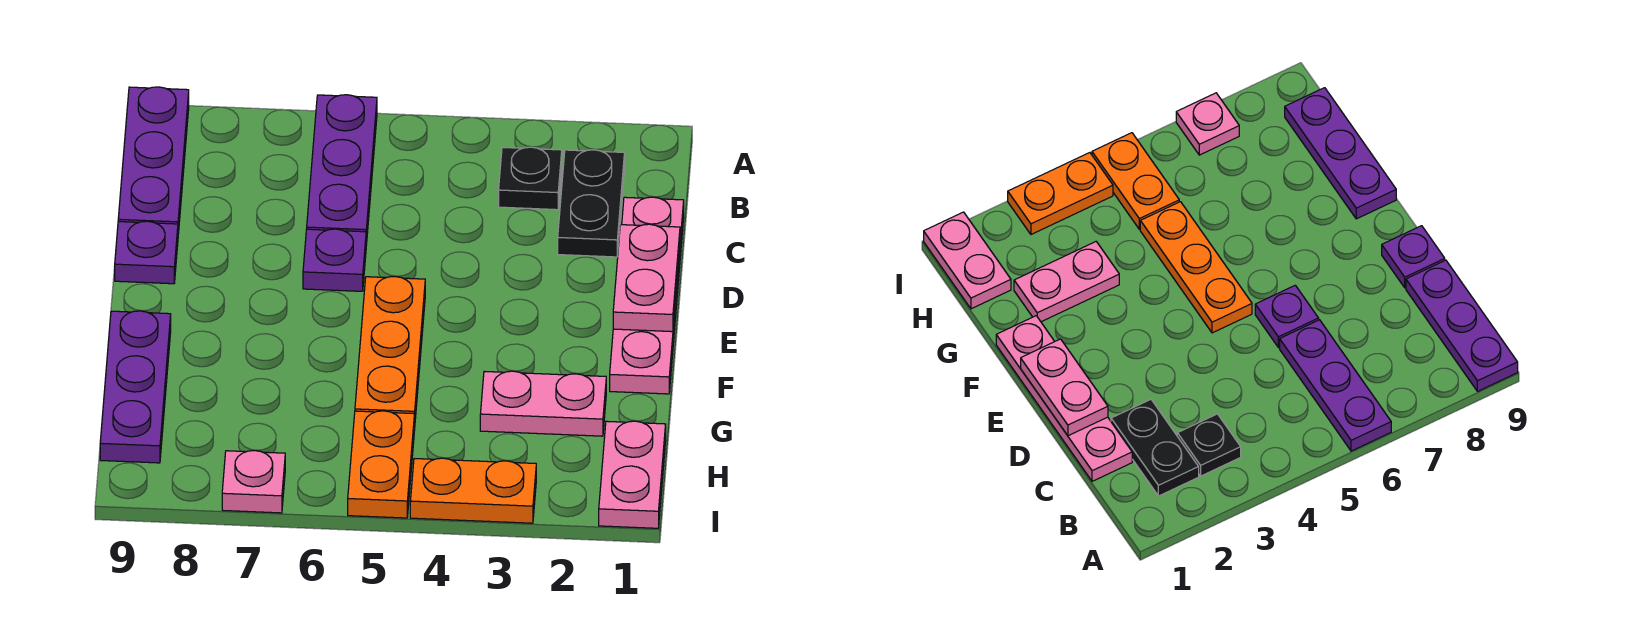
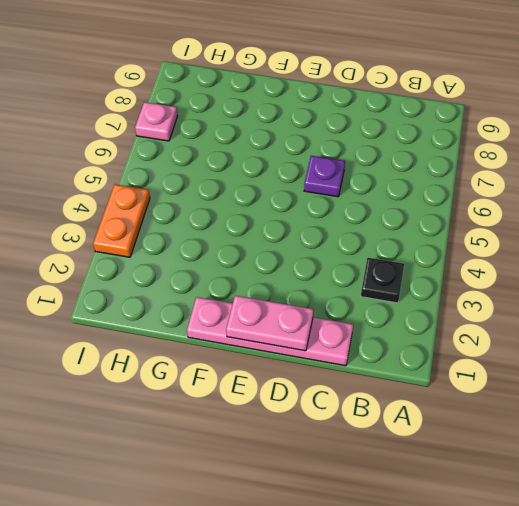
none -> purple 1x3 plate [307,95,377,245]
none -> purple 1x3 plate [118,87,189,234]
none -> black 1x2 plate [558,150,625,257]

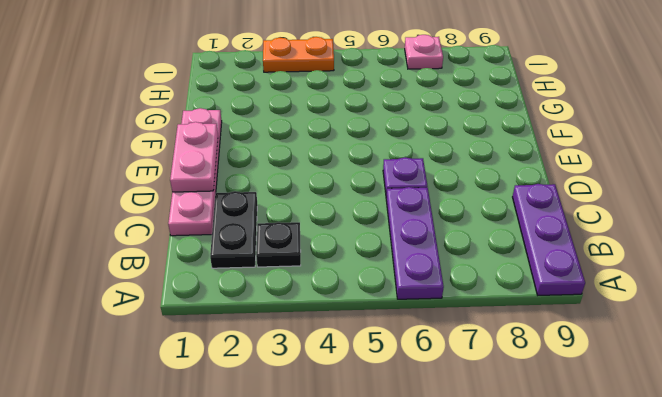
none -> purple 1x1 plate [115,221,178,284]
none -> orange 1x3 plate [355,276,425,419]
none -> purple 1x3 plate [100,311,171,463]

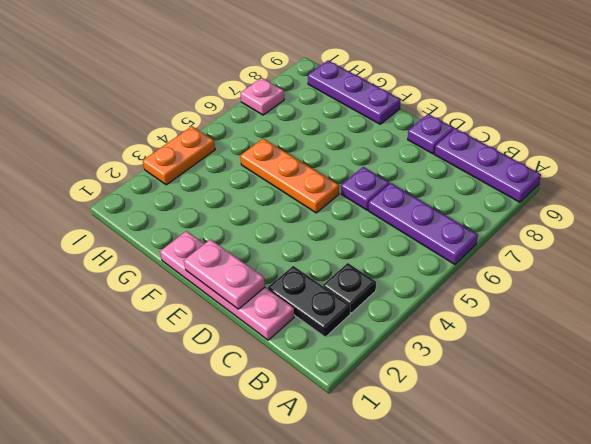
none -> pink 1x2 plate [480,371,606,436]
none -> pink 1x2 plate [599,421,666,528]
none -> orange 1x2 plate [348,411,415,518]

